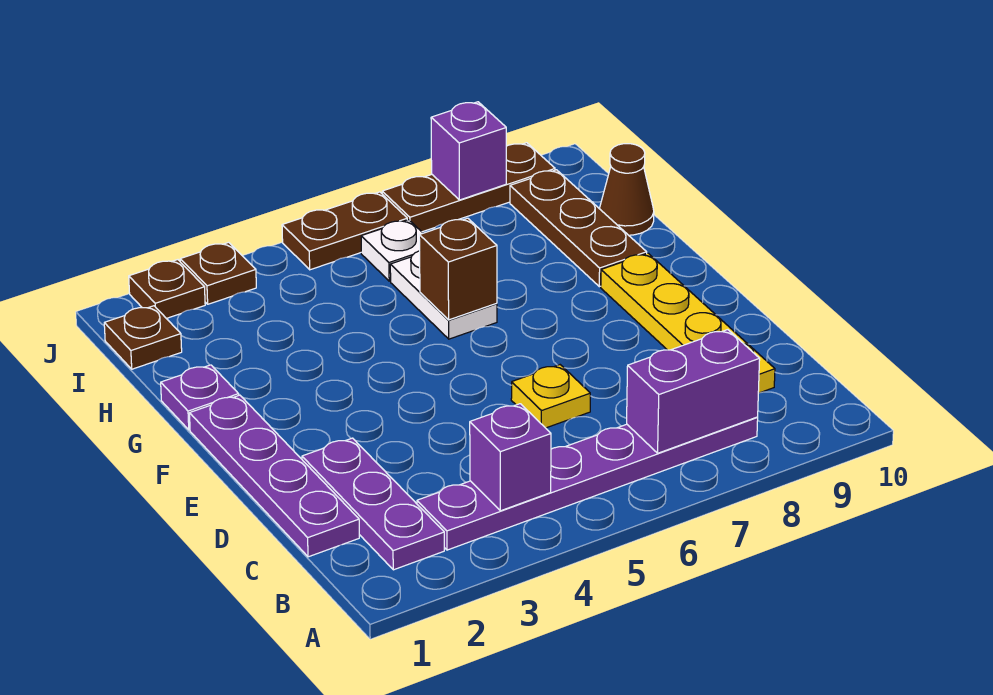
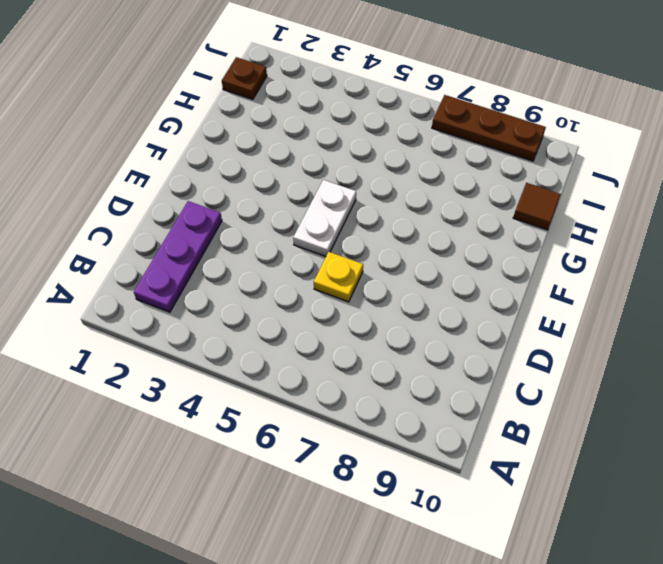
white 1x2 plate [293,180,356,257] -> white 1x2 plate moved to [390,251,497,339]
brown 1x1 tile [513,183,561,230] -> brown 1x1 cone [599,144,654,235]
none -> purple 1x6 plate [417,417,758,550]
none -> purple 1x4 plate [189,395,359,557]
none -> yellow 1x4 plate [601,253,775,393]

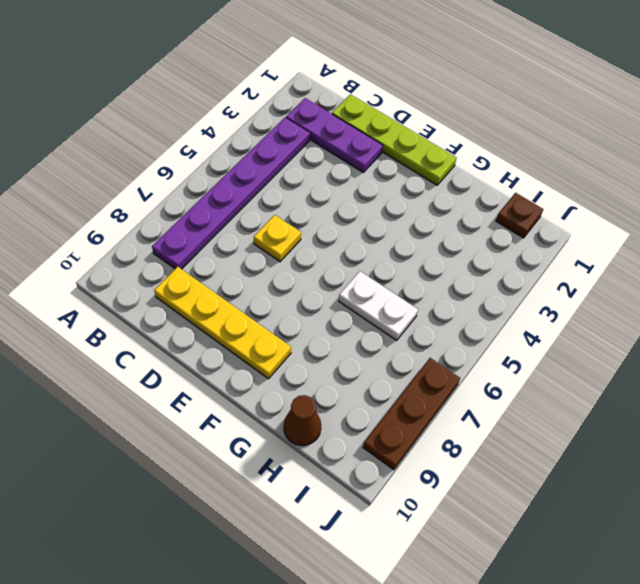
lime 1x4 plate [332,94,457,185] -> purple 1x4 plate [189,395,359,557]
none -> purple 1x1 plate [161,365,239,430]
none -> brown 1x3 plate [510,170,647,287]
none -> white 1x1 plate [361,220,423,281]

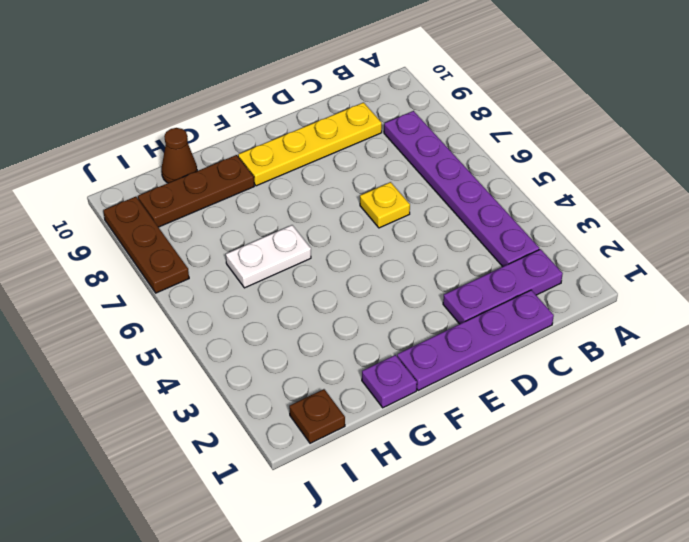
none -> white 1x1 plate [361,220,423,281]
none -> brown 1x1 plate [129,260,205,319]
none -> brown 1x1 plate [180,242,256,304]

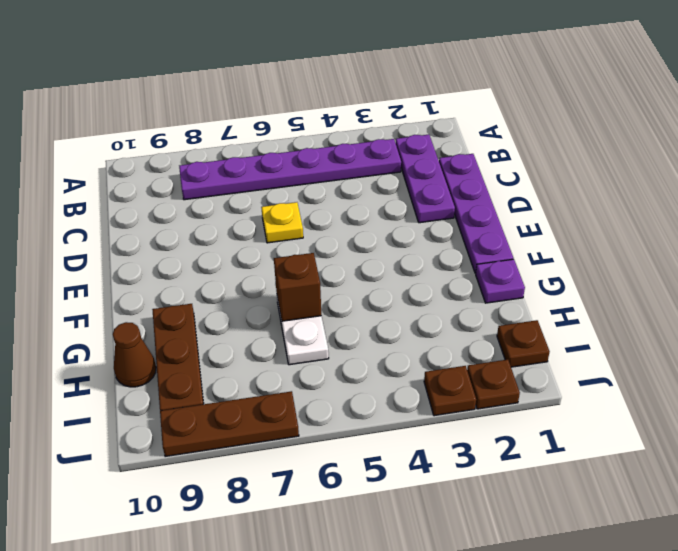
none -> yellow 1x4 plate [601,253,775,393]
none -> white 1x1 plate [361,220,423,281]
none -> brown 1x2 plate [282,192,407,270]

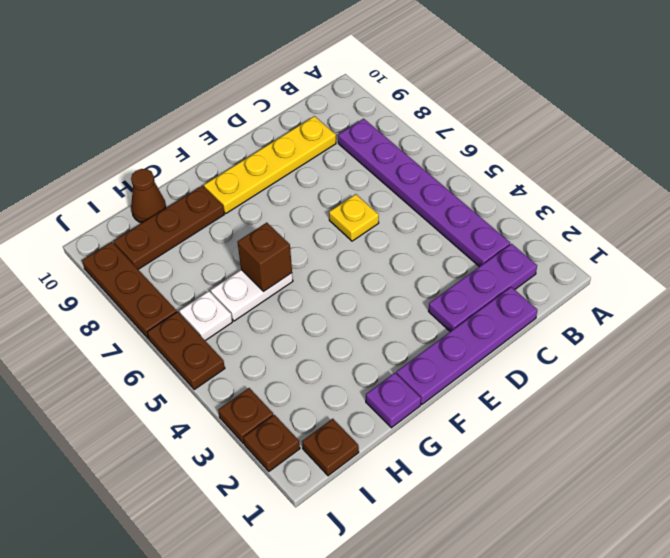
none -> purple 1x1 brick [470,404,551,511]
none -> purple 1x2 brick [627,330,760,453]
none -> purple 1x1 brick [431,102,506,200]

